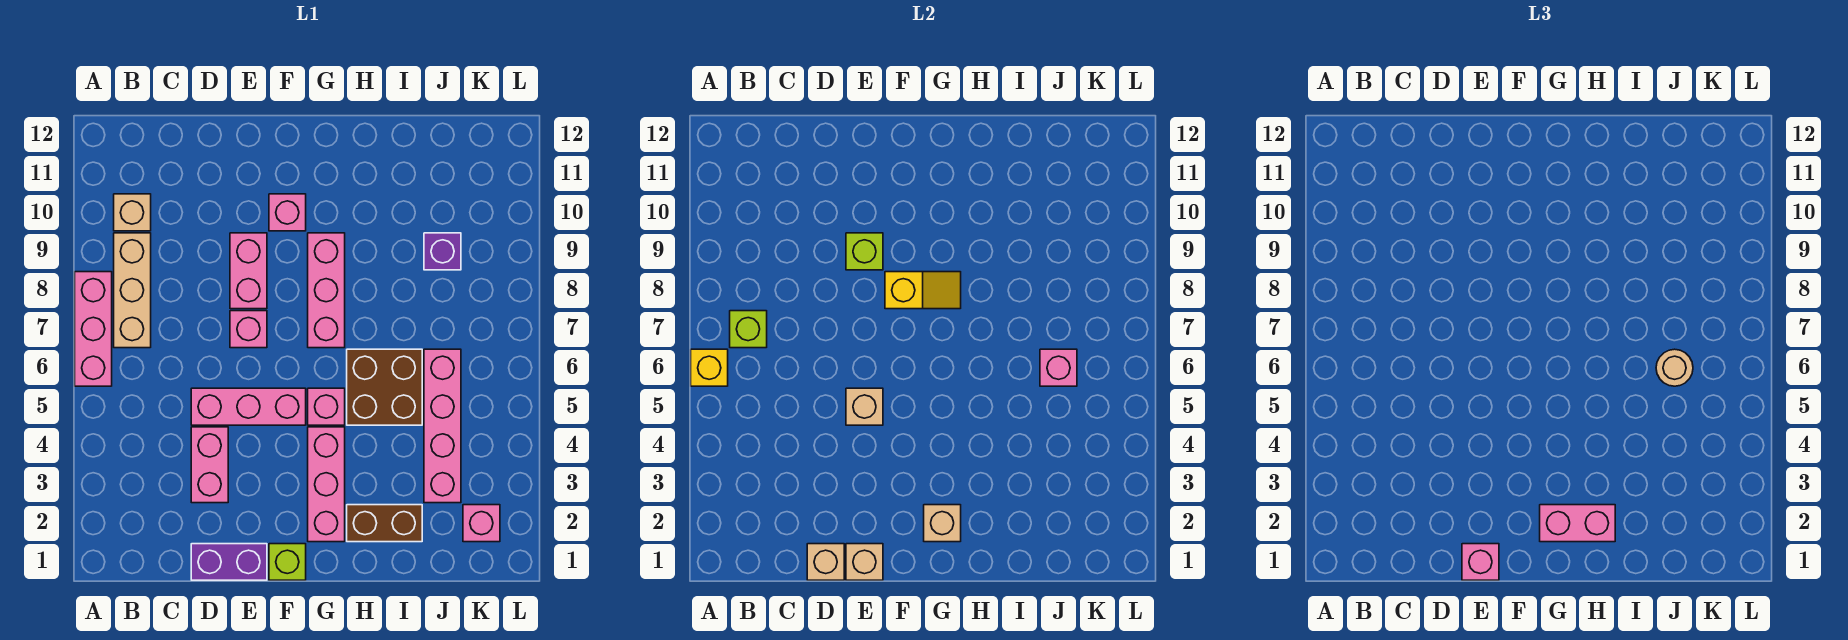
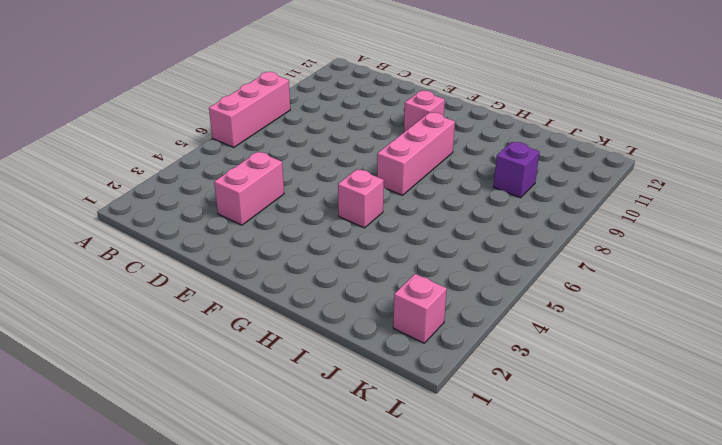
none -> tan 1x3 brick [114,233,151,348]
none -> tan 1x1 brick [114,194,151,231]
none -> purple 1x2 brick [191,544,267,580]
none -> pink 1x3 brick [191,388,306,425]

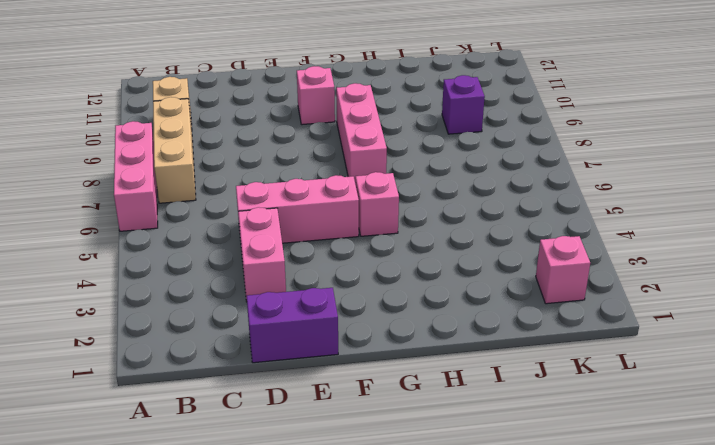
none -> pink 1x1 brick [230,311,267,348]
none -> pink 1x2 brick [230,233,267,309]
none -> lime 1x1 brick [269,544,306,580]
none -> pink 1x3 brick [308,427,345,542]

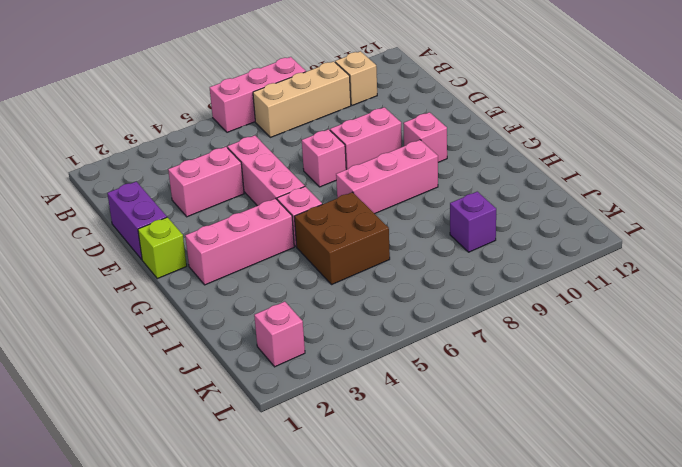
none -> brown 1x2 brick [347,505,422,542]
none -> pink 1x4 brick [424,349,461,503]
none -> yellow 1x1 brick [691,349,728,386]
none -> lime 1x1 brick [730,311,767,348]

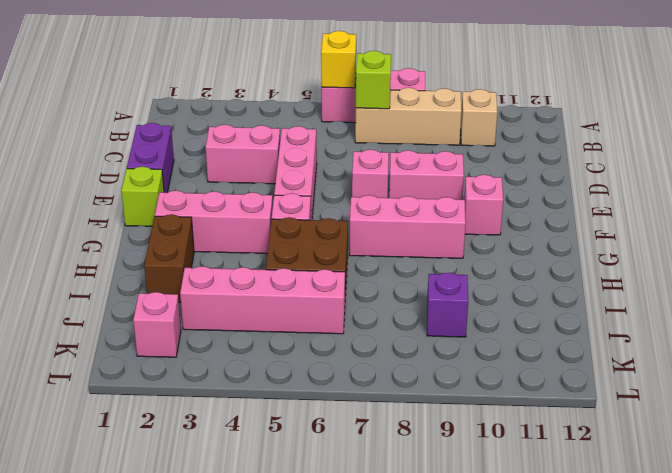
none -> tan 1x1 brick [807,544,844,580]
none -> tan 1x1 brick [846,544,883,580]
none -> tan 1x1 brick [846,388,883,425]
none -> lime 1x1 brick [846,233,883,270]

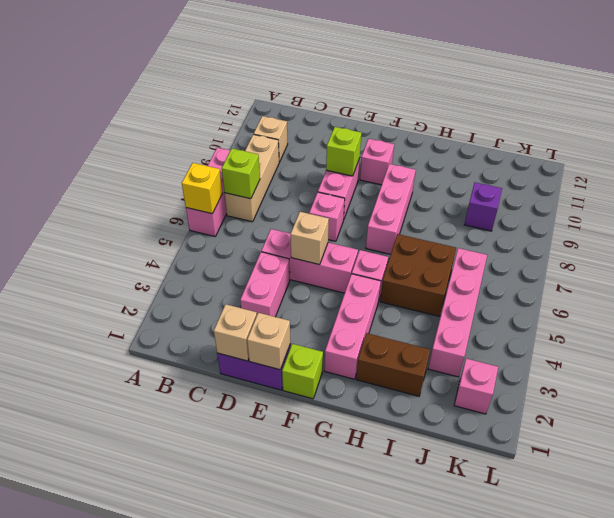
none -> yellow 1x2 slope [885,272,961,309]
none -> tan 1x1 brick [924,505,961,542]
none -> pink 1x1 brick [1040,349,1077,386]
none -> pink 1x1 brick [1462,544,1499,580]

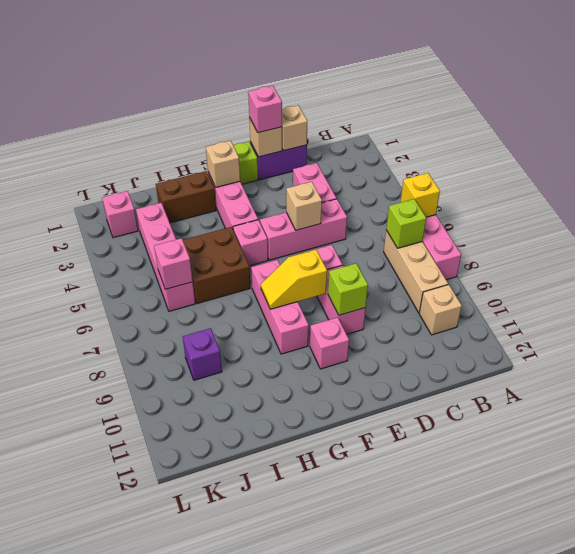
none -> pink 1x2 brick [1540,505,1615,542]
none -> tan 1x1 round brick [1656,349,1693,386]

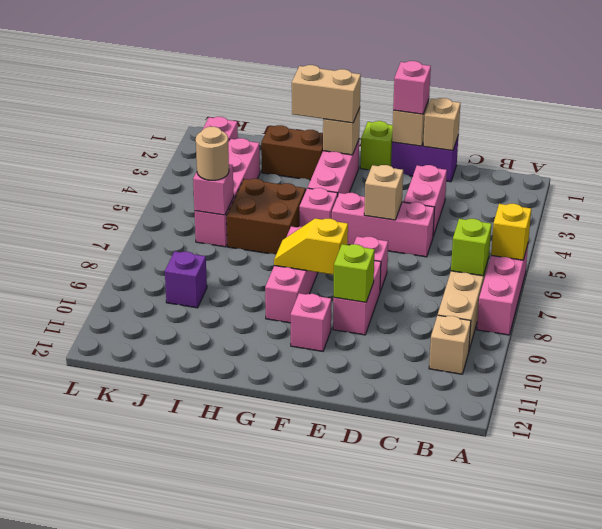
tan 1x2 brick [292,65,361,123] -> pink 1x2 brick [1540,505,1615,542]

